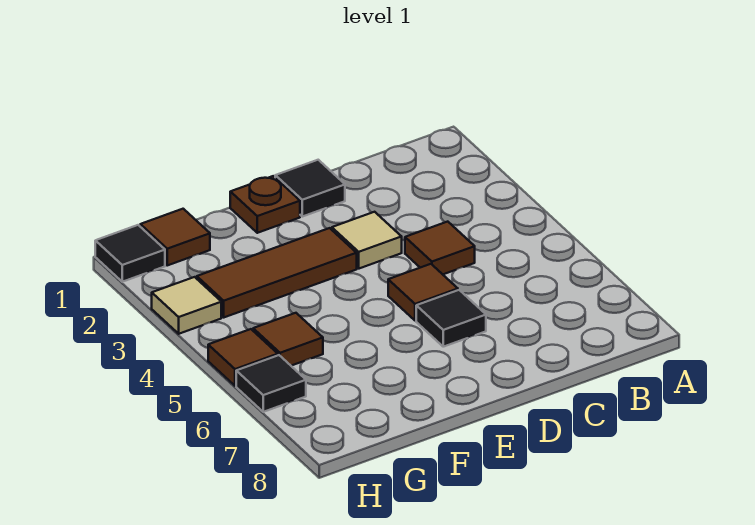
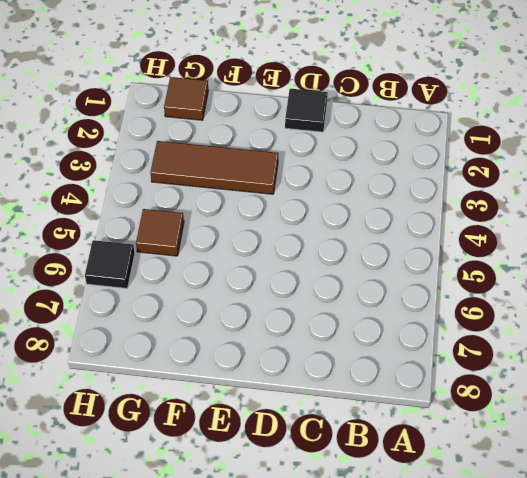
none -> brown 1x1 tile [405,222,475,274]
none -> tan 1x1 tile [332,212,402,269]
none -> brown 1x1 tile [388,264,458,321]

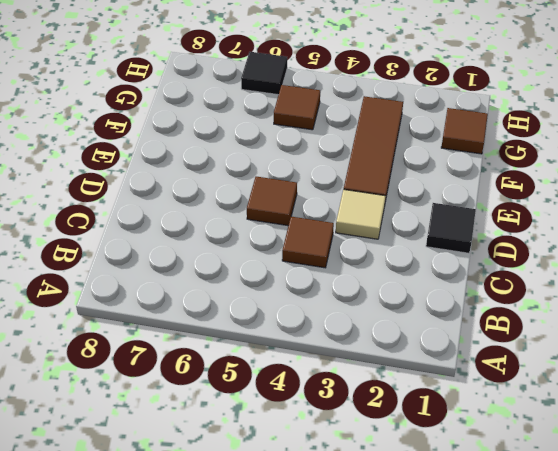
none -> black 1x1 tile [416,290,486,347]
none -> brown 1x1 plate [230,176,300,233]
none -> black 1x1 tile [95,225,165,282]

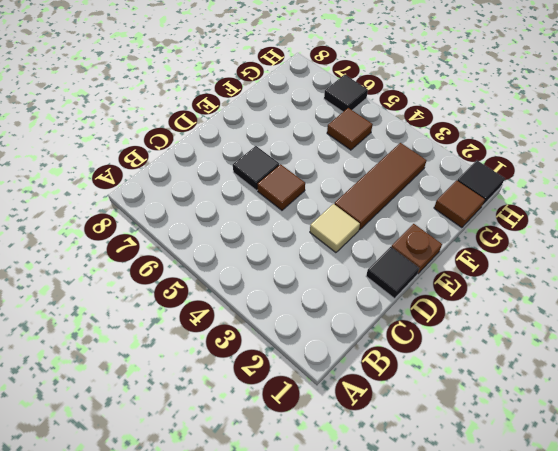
none -> brown 1x1 tile [405,222,475,274]
none -> tan 1x1 tile [152,277,221,334]
none -> brown 1x1 tile [208,329,278,386]

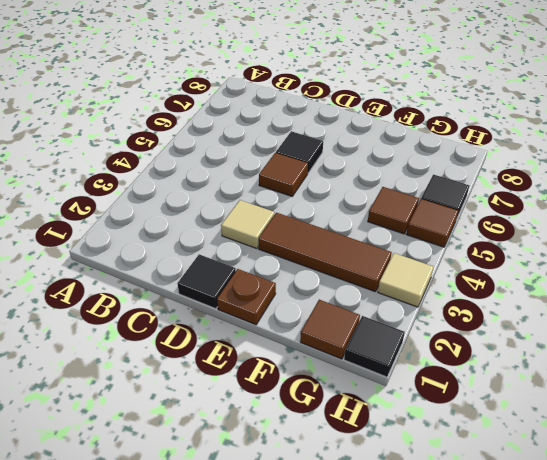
none -> brown 1x1 tile [405,222,475,274]

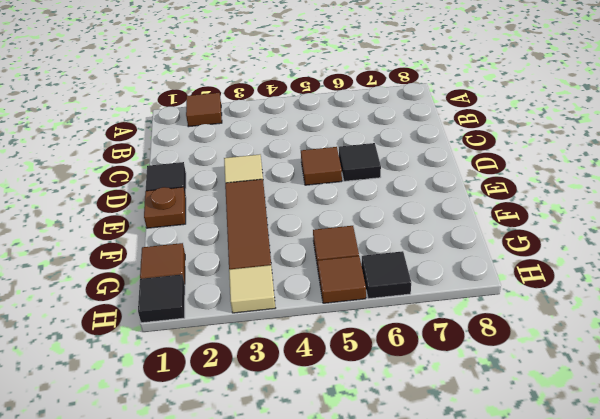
brown 1x1 tile [186,93,222,127] -> brown 1x1 tile moved to [405,222,475,274]

